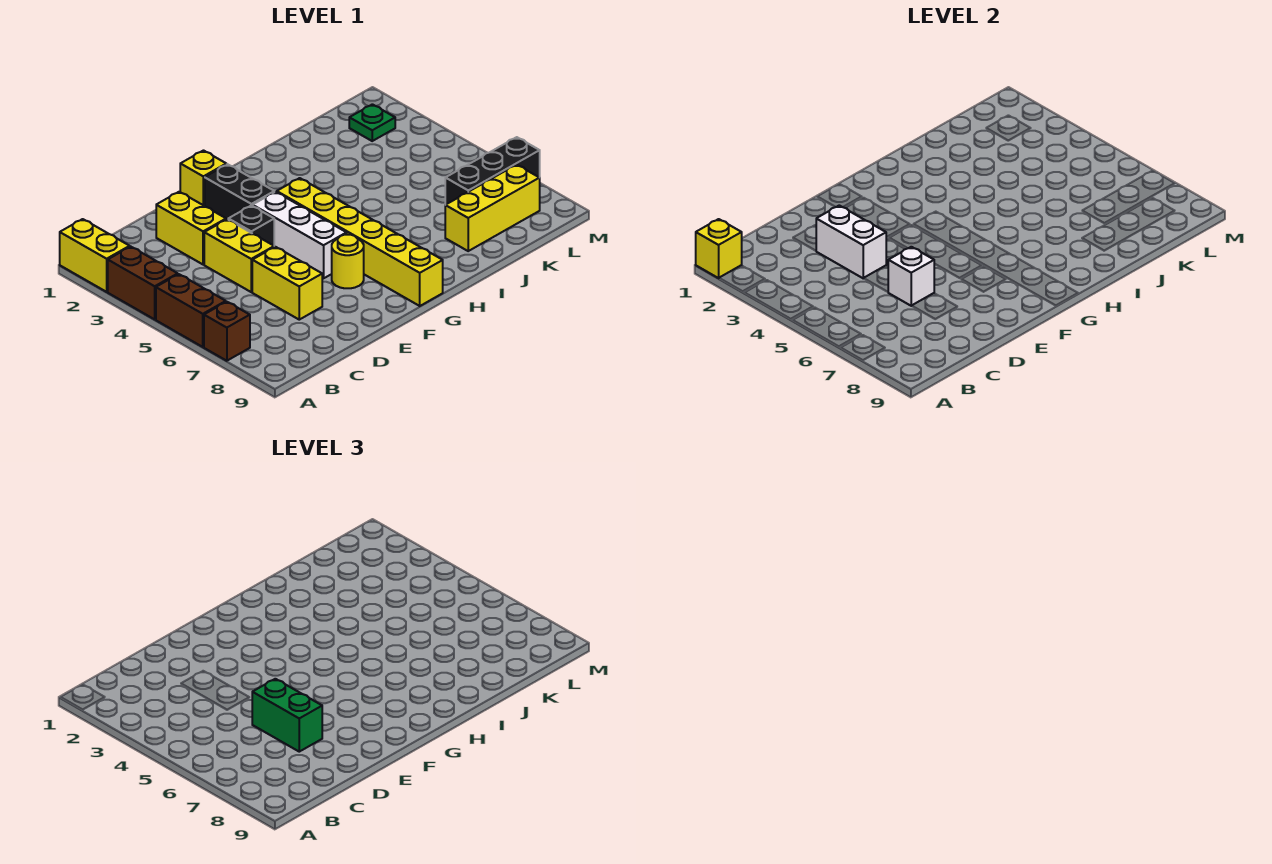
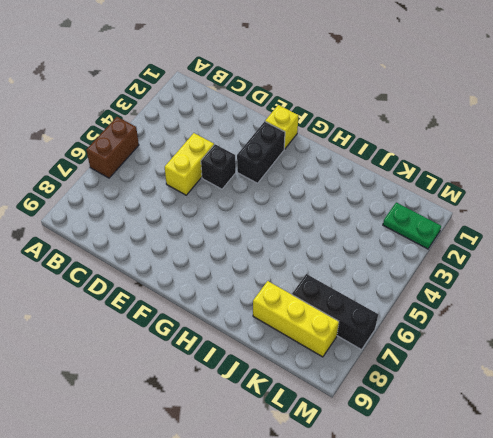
green 1x2 plate [383,202,441,249] -> green 1x1 plate [349,104,395,141]
none -> yellow 1x2 brick [60,219,130,292]
none -> brown 1x2 brick [108,247,178,319]
none -> brown 1x1 brick [204,302,250,361]

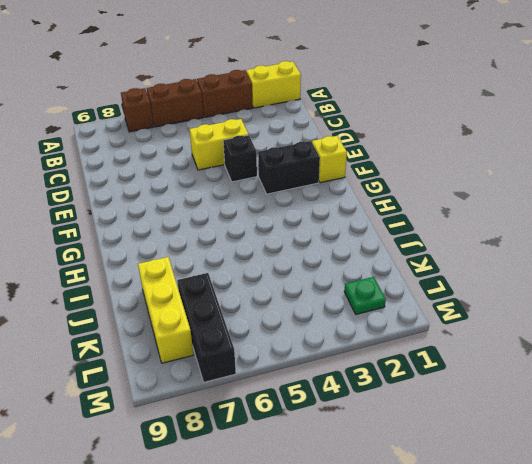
none -> yellow 1x2 brick [156,192,226,265]
none -> yellow 1x2 brick [252,247,322,320]
none -> white 1x3 brick [253,192,347,278]

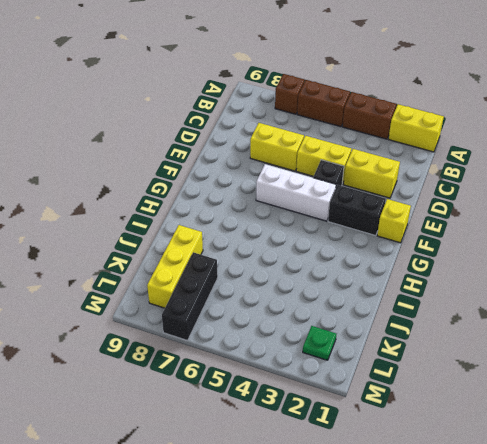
none -> yellow 1x1 round brick [332,235,364,288]
none -> yellow 1x6 brick [277,178,443,306]
none -> yellow 1x1 brick [696,219,742,278]

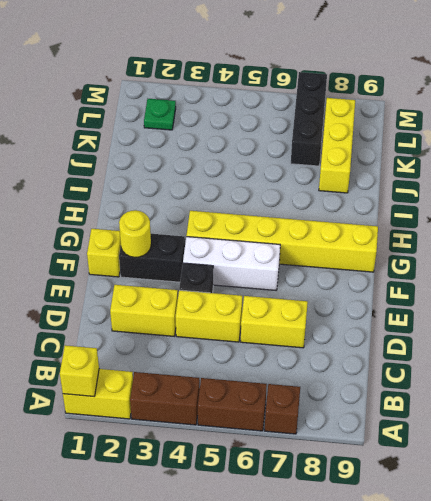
yellow 1x1 round brick [119,210,151,257] -> yellow 1x1 round brick moved to [332,235,364,288]
none -> white 1x2 brick [816,205,886,278]
none -> white 1x1 brick [888,247,934,306]
none -> green 1x2 brick [252,679,322,752]

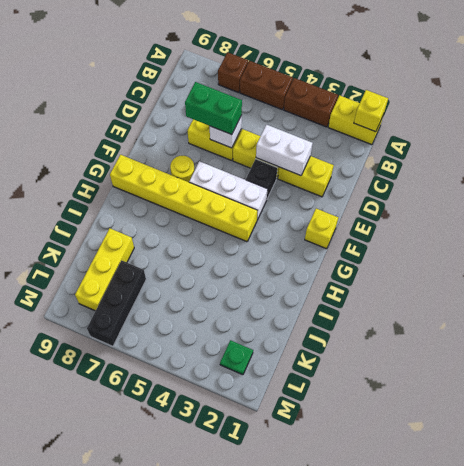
none -> black 1x2 brick [205,164,274,220]

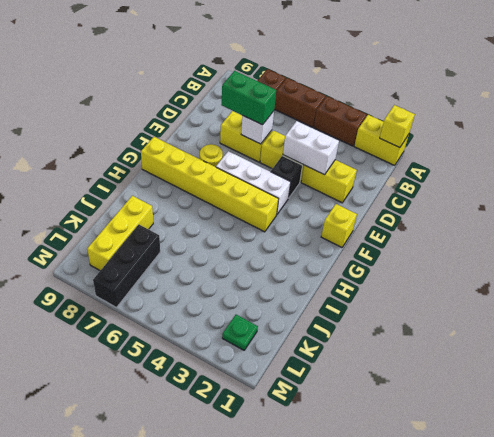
none -> black 1x2 brick [205,164,274,220]

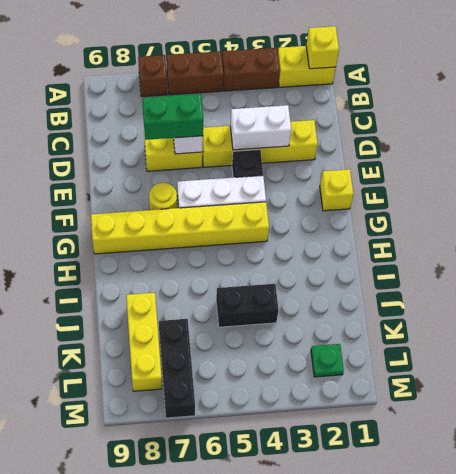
black 1x2 brick [216,284,279,327] -> black 1x2 brick moved to [205,164,274,220]

